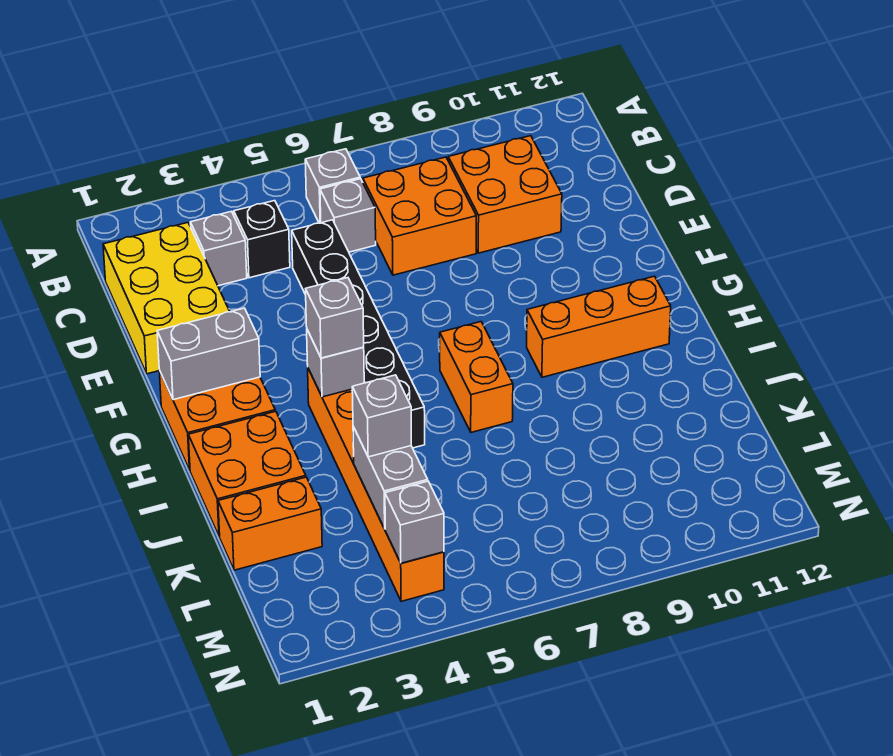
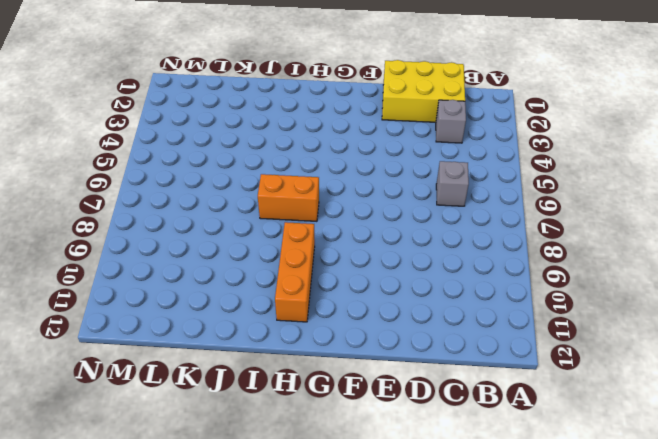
none -> grey 1x1 brick [305,149,360,223]
none -> black 1x1 brick [234,201,290,278]
none -> orange 2x2 brick [363,157,476,275]

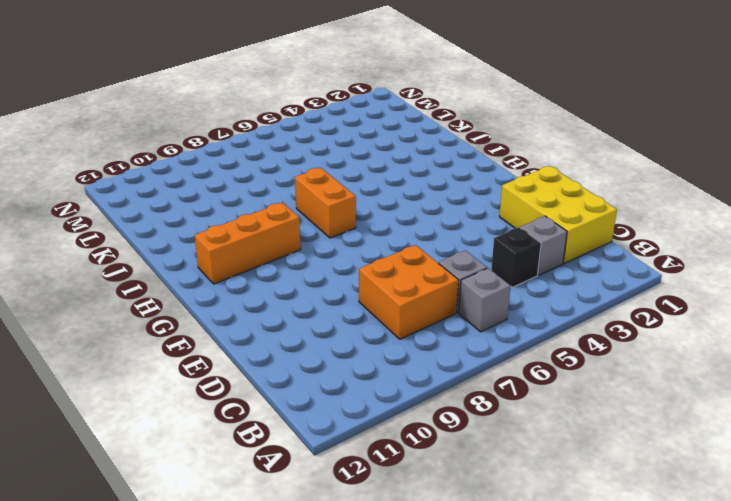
none -> orange 2x2 brick [448,136,562,253]
none -> black 1x6 brick [292,220,425,448]
none -> orange 2x2 brick [159,370,275,470]

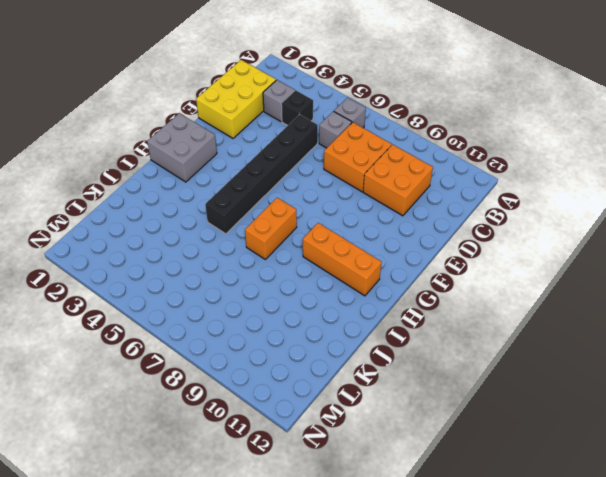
grey 2x2 brick [147,113,217,182] -> orange 2x2 brick [159,370,275,470]
none -> orange 1x6 brick [308,369,444,601]
none -> orange 2x2 brick [188,411,306,537]
none -> orange 1x2 brick [218,477,322,570]

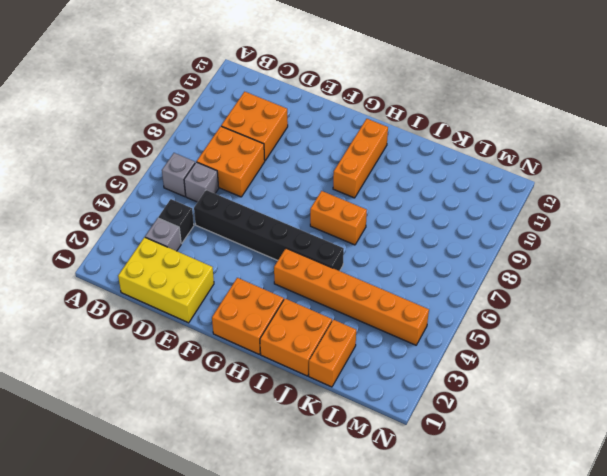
none -> grey 1x2 brick [157,308,260,400]
none -> grey 1x1 brick [307,330,364,397]
none -> grey 1x2 brick [353,427,428,529]

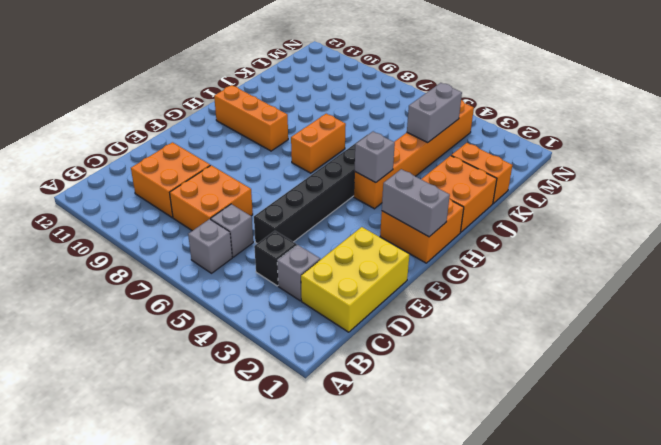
none -> grey 1x1 brick [385,481,444,563]
none -> grey 1x1 brick [306,278,364,358]
none -> grey 1x1 brick [352,375,411,457]

